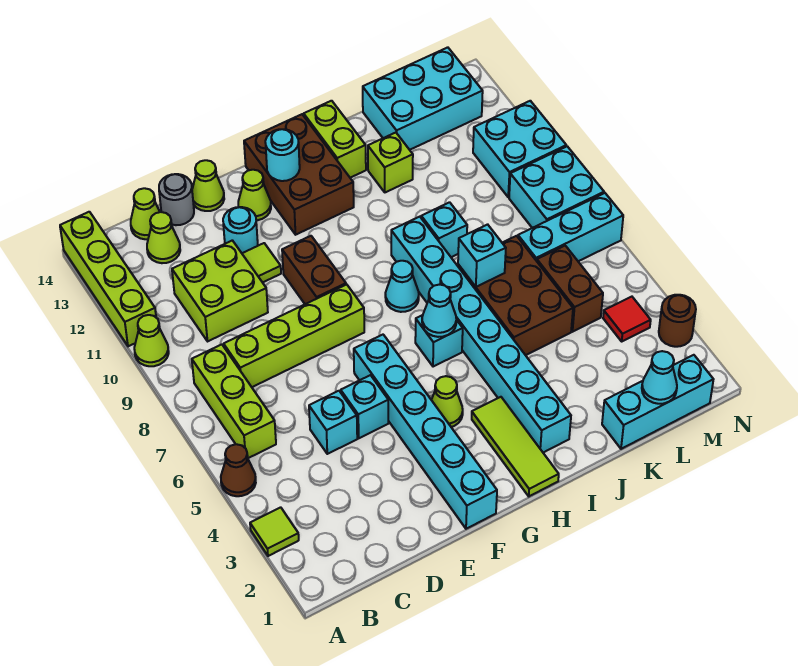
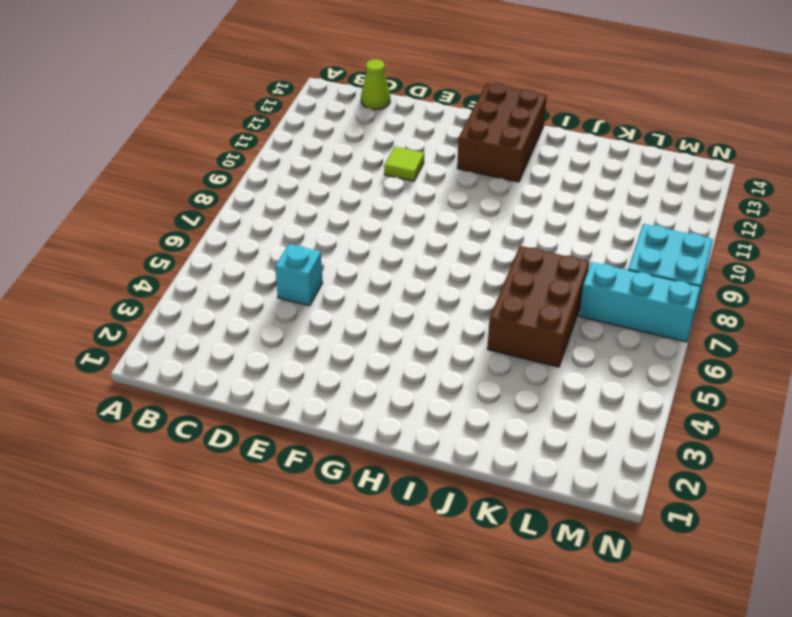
none -> lime 1x1 tile [250,507,299,556]
none -> brown 1x1 cone [221,444,256,496]
none -> lime 1x1 cone [134,315,169,366]
none -> lime 1x4 brick [60,212,156,346]

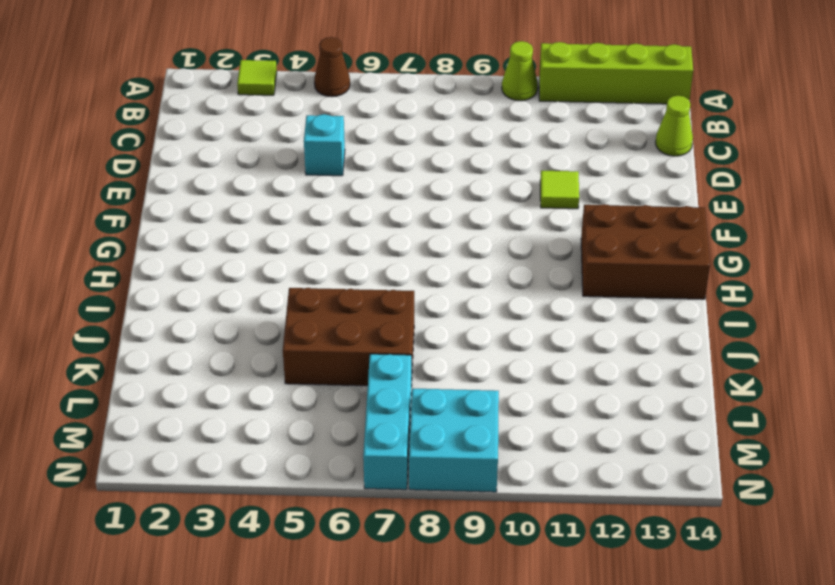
none -> lime 1x3 brick [192,344,276,458]
none -> lime 1x4 brick [224,284,364,387]
none -> lime 2x2 brick [172,240,268,341]
none -> lime 1x1 cone [147,212,180,263]

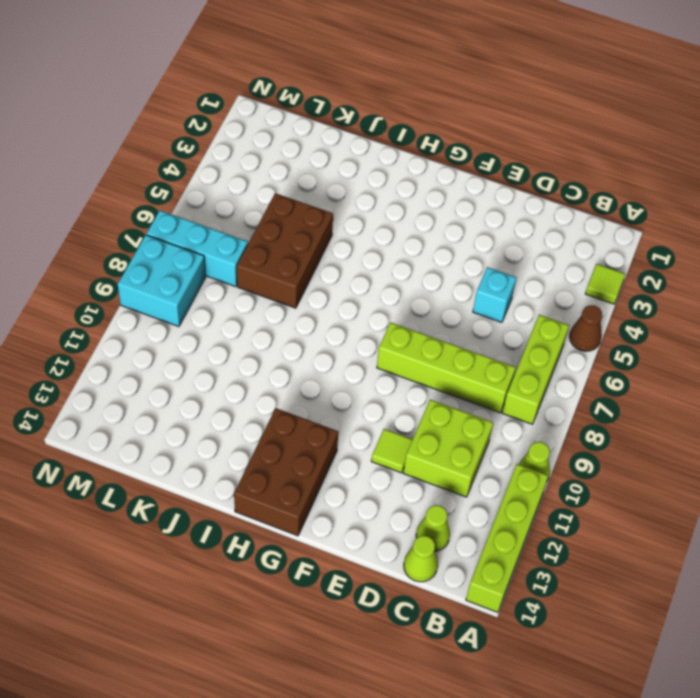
none -> grey 1x1 round brick [159,174,194,225]
none -> cyan 1x1 brick [341,375,388,438]
none -> cyan 1x1 round brick [223,207,258,253]
none -> lime 1x1 cone [192,160,224,211]

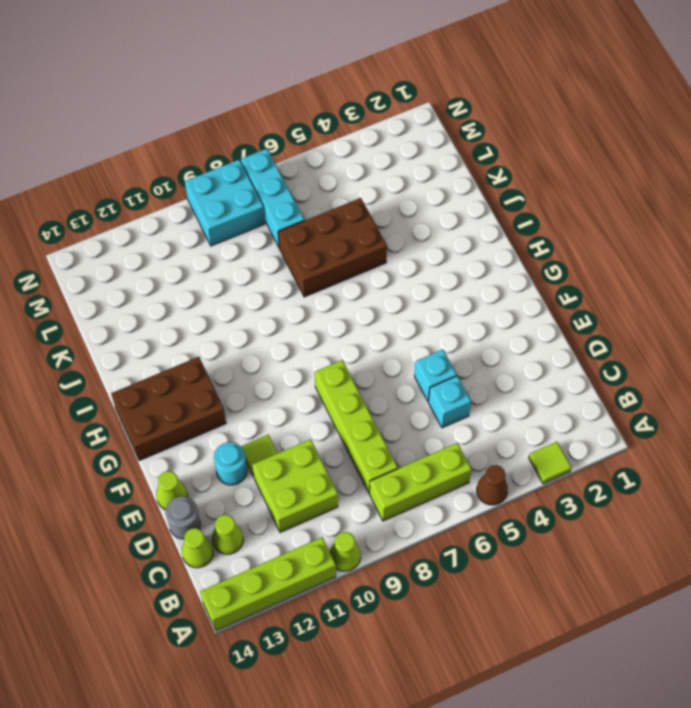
none -> cyan 1x6 brick [354,335,497,529]
none -> brown 1x2 brick [282,236,346,304]
none -> lime 1x1 cone [238,170,271,220]
none -> lime 1x1 cone [432,376,463,427]

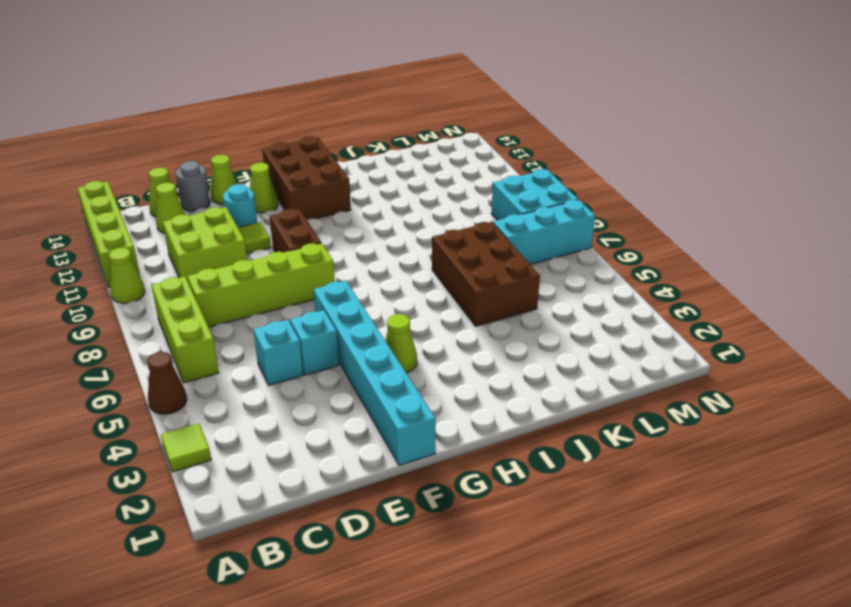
none -> lime 1x3 tile [472,397,559,496]
none -> cyan 1x1 brick [415,315,463,367]
none -> cyan 1x1 cone [385,261,419,312]
none -> cyan 1x8 brick [391,217,571,453]

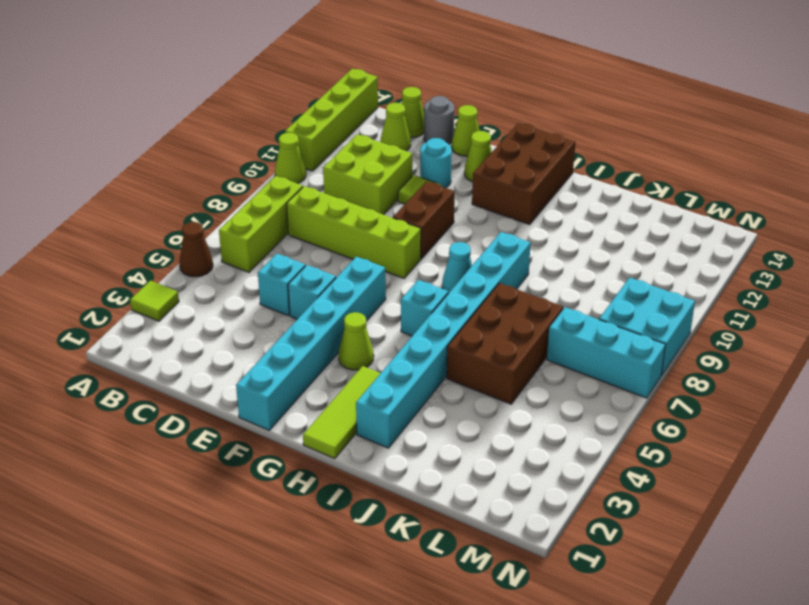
none -> lime 1x2 brick [304,101,366,178]
none -> cyan 1x1 brick [421,202,467,257]
none -> lime 1x1 brick [368,133,413,192]
none -> cyan 1x3 brick [602,355,714,449]

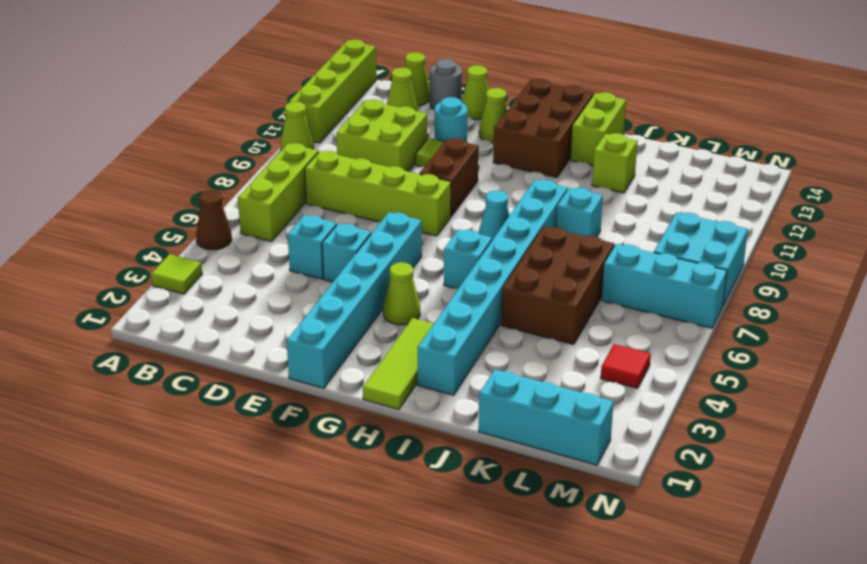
none -> cyan 2x3 brick [363,47,483,150]
none -> brown 1x2 brick [537,246,603,332]
none -> cyan 2x2 brick [473,101,566,197]
none -> brown 1x1 round brick [659,295,696,347]

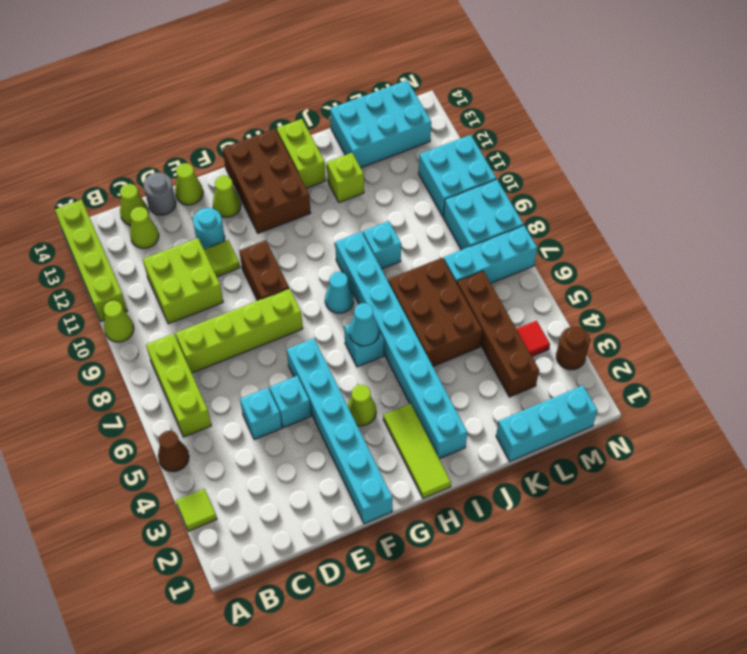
brown 1x4 brick [457,271,539,397] -> brown 1x2 brick [537,246,603,332]
none -> cyan 1x1 round brick [265,129,300,181]
none -> cyan 1x1 brick [458,224,506,287]
none -> cyan 1x1 cone [642,351,677,404]

